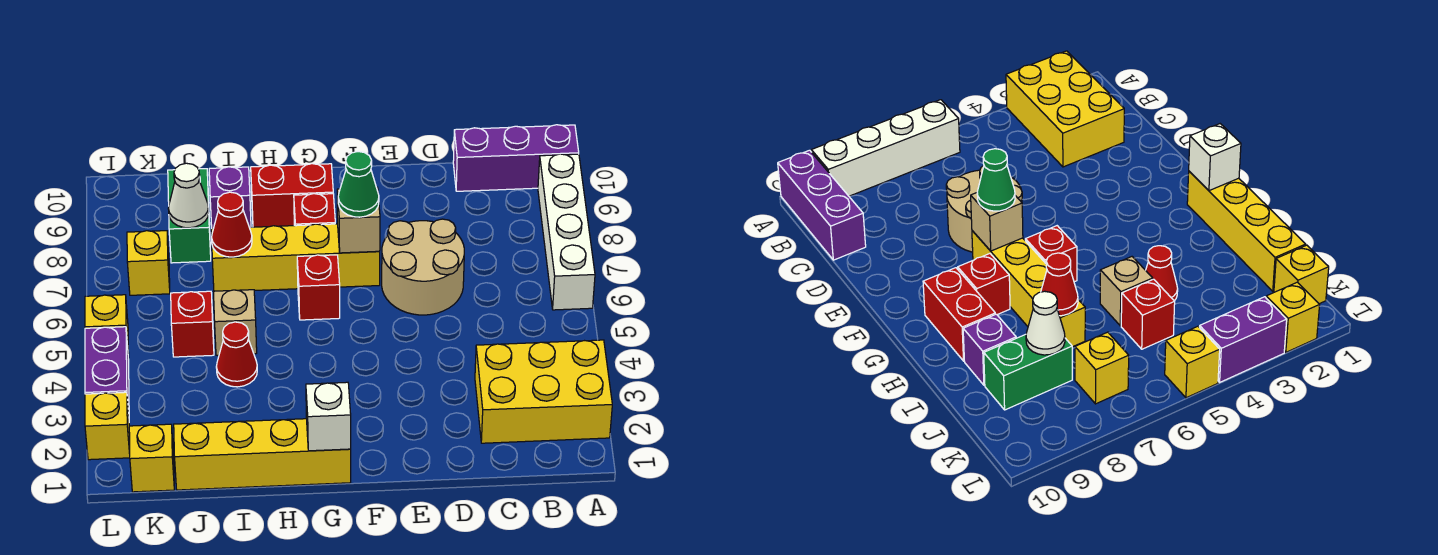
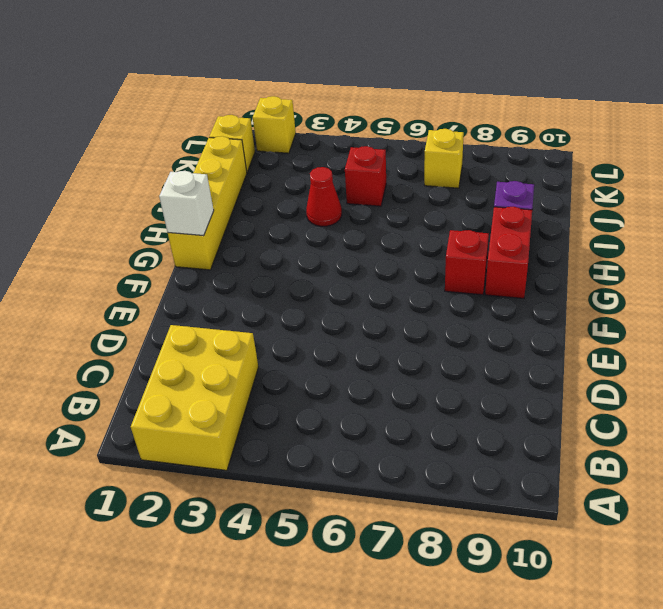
none -> white 1x4 brick [538,154,595,310]
none -> purple 1x3 brick [453,125,579,191]
none -> tan 2x2 round brick [382,219,464,315]

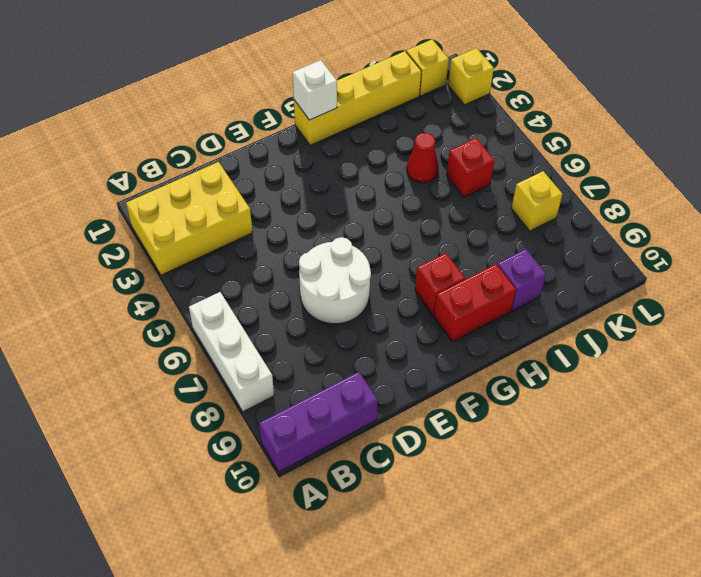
white 1x3 brick [189,292,274,412] -> white 1x4 brick [538,154,595,310]
white 2x2 round brick [299,237,371,324] -> tan 2x2 round brick [382,219,464,315]
none -> yellow 1x4 brick [211,224,380,291]
none -> red 1x1 brick [297,255,340,320]
none -> tan 1x1 brick [214,290,257,355]

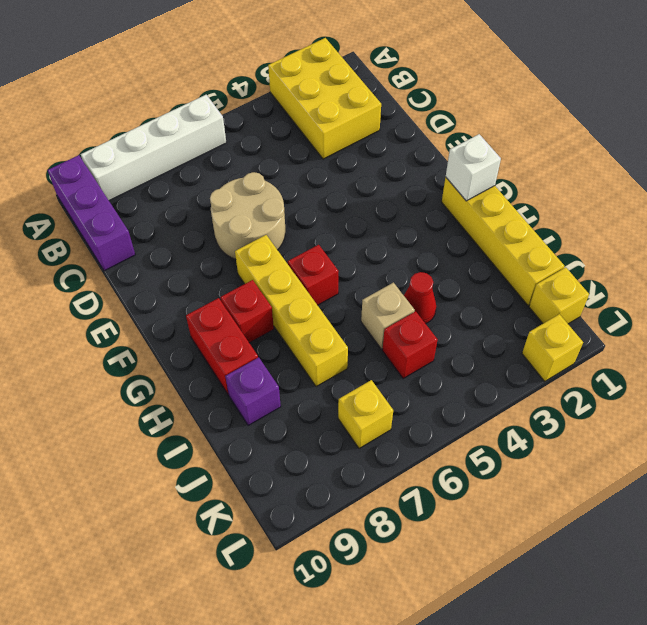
none -> green 1x2 brick [168,169,211,263]
none -> purple 1x2 brick [85,327,129,413]
none -> yellow 1x1 brick [85,295,129,359]

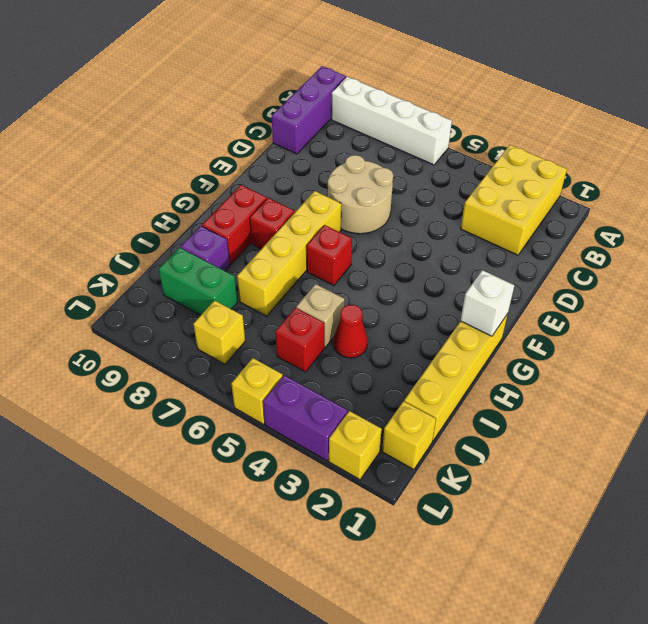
none -> tan 1x1 brick [337,188,380,253]
none -> red 1x1 cone [212,192,252,257]
none -> white 1x1 cone [168,163,209,228]

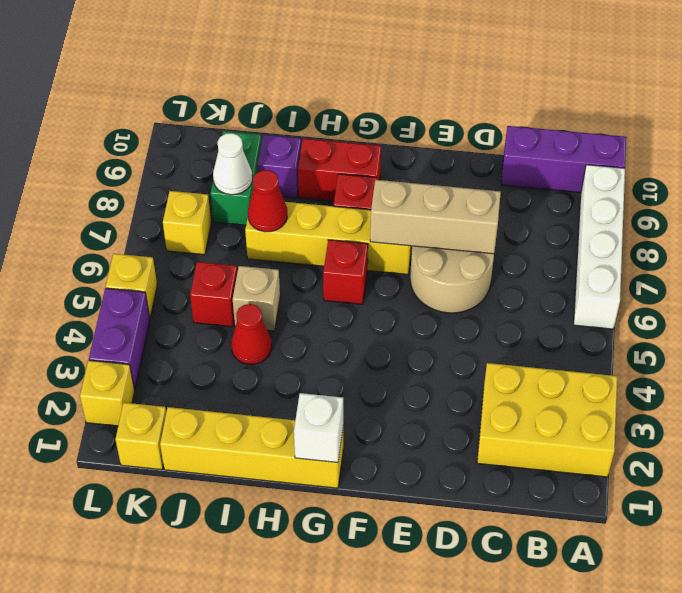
tan 1x3 brick [370,180,501,254] -> tan 1x1 brick [337,188,380,253]
none -> green 1x1 cone [338,152,379,217]

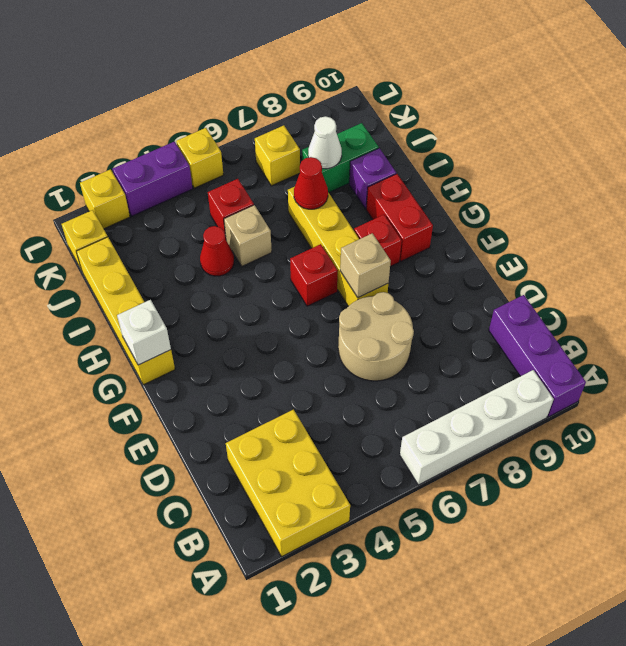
none -> green 1x1 cone [338,152,379,217]

